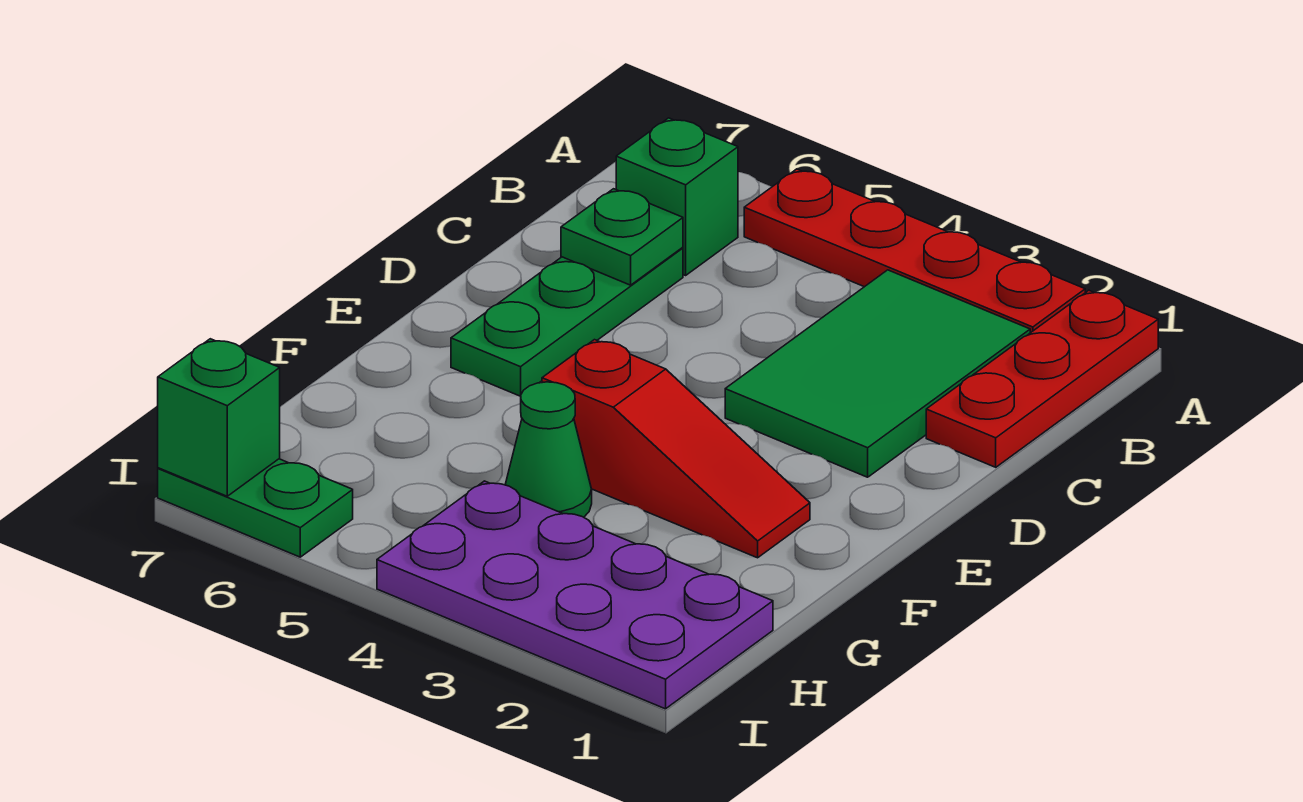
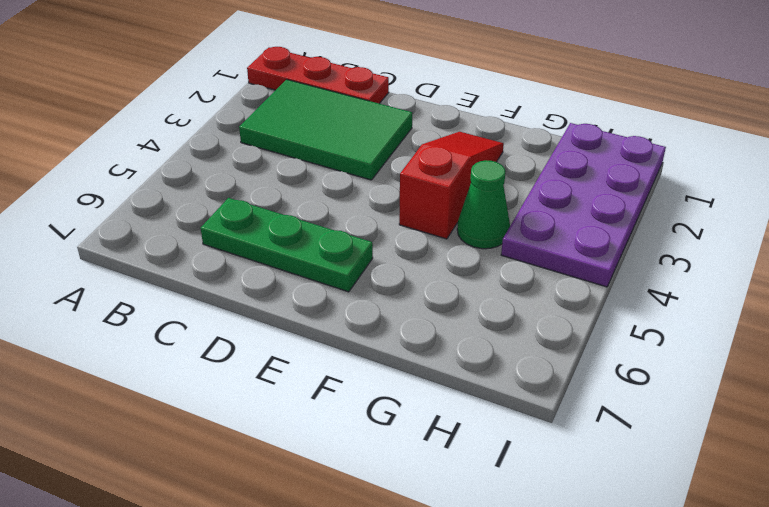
none -> red 1x4 plate [744,169,1085,333]
none -> green 1x1 brick [616,118,738,275]

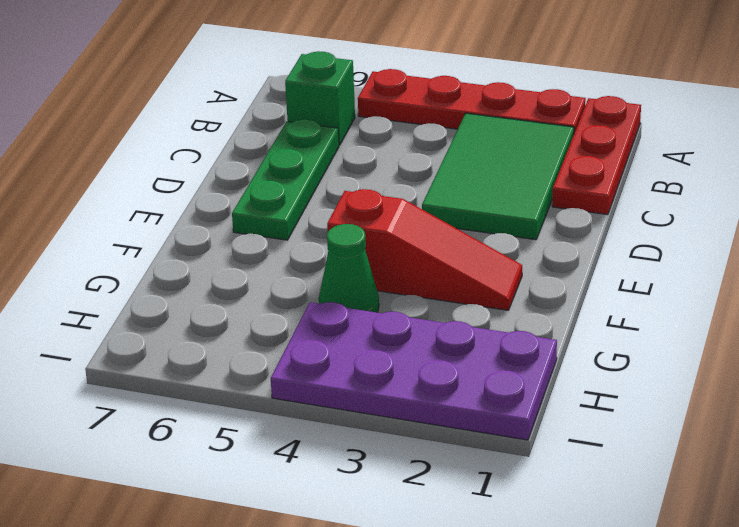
none -> green 1x2 plate [158,459,353,557]
none -> green 1x1 plate [561,189,683,285]

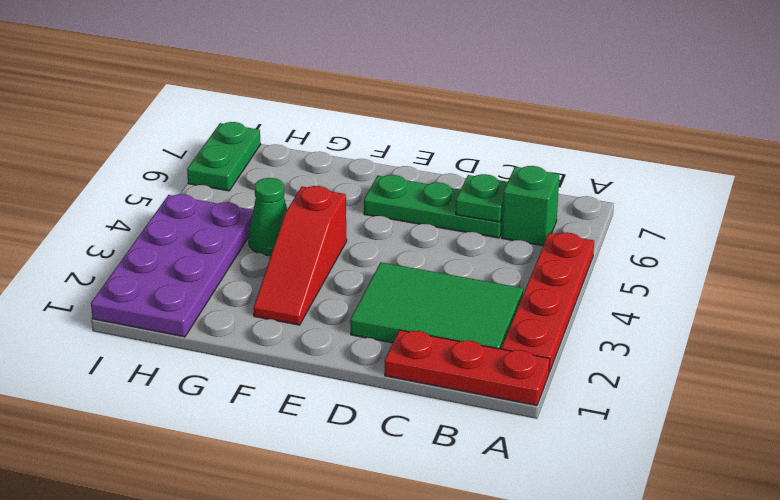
none -> green 1x1 brick [158,339,280,496]

